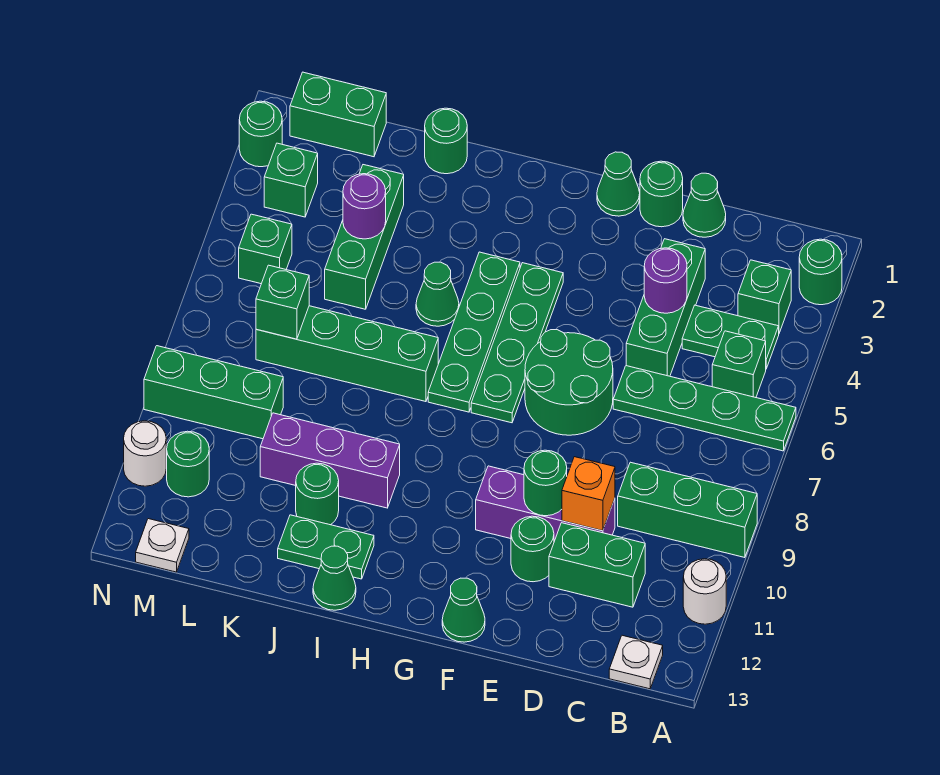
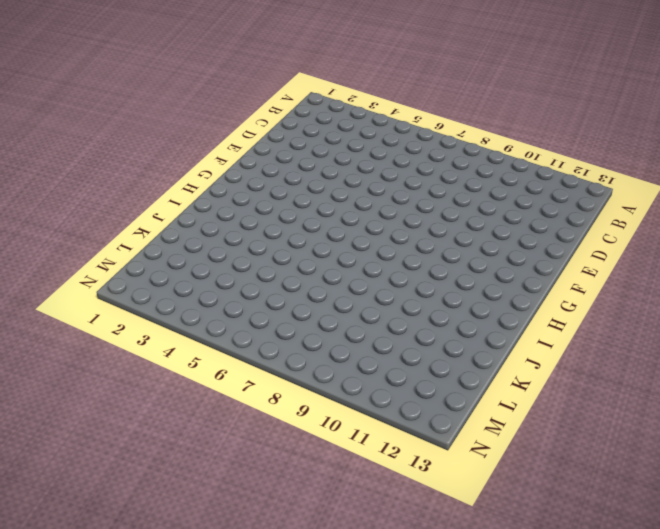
none -> green 1x1 round brick [799,239,842,305]
none -> green 1x4 plate [613,366,796,451]
none -> green 1x3 brick [618,462,757,558]
none -> white 1x1 round brick [683,559,726,624]

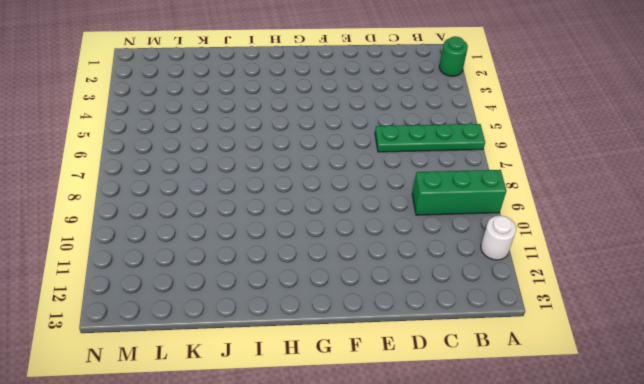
none -> green 1x1 brick [738,260,791,333]
none -> green 1x2 plate [682,305,779,369]
none -> green 1x1 brick [712,331,766,398]
none -> white 1x1 plate [609,635,663,689]

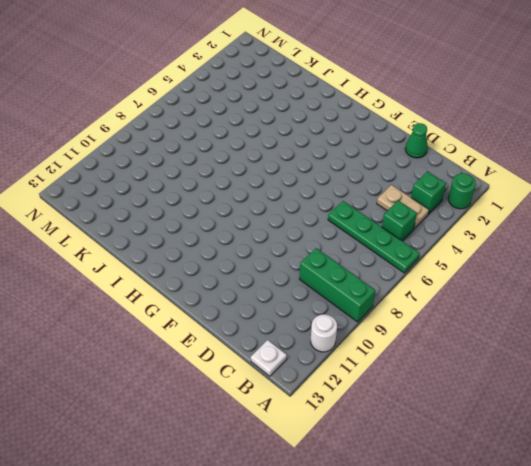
tan 1x2 plate [377,185,429,229] -> green 1x2 plate [682,305,779,369]
none -> green 1x2 brick [549,523,645,607]
none -> green 1x3 brick [626,239,705,376]
none -> purple 1x3 brick [476,466,615,541]
none -> green 1x1 round brick [640,161,683,227]

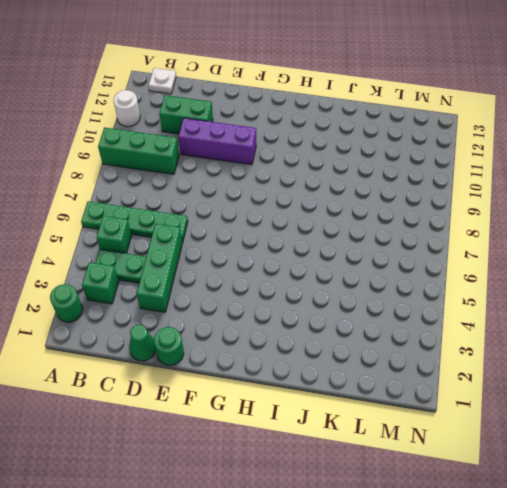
none -> green 2x2 round brick [525,330,613,435]
none -> green 1x1 round brick [511,516,554,582]
none -> green 1x1 cone [597,152,640,216]
none -> green 1x1 cone [442,578,485,642]

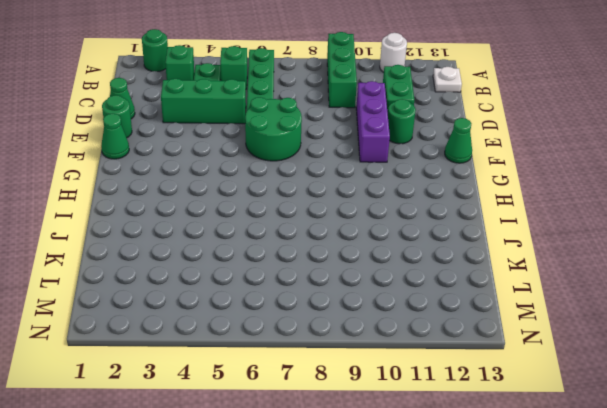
none -> green 1x4 plate [471,263,563,423]
none -> green 1x4 plate [428,252,520,412]
none -> green 1x1 cone [416,262,459,326]
none -> green 1x4 brick [256,306,438,402]

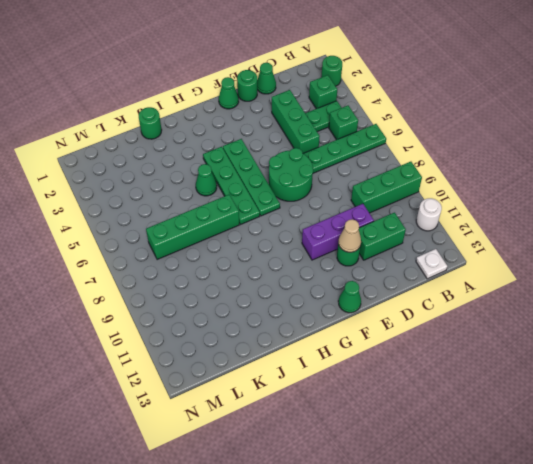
tan 1x1 cone [339,219,361,252] -> none
none -> purple 1x3 brick [260,413,400,508]
none -> green 1x2 plate [278,515,374,579]
none -> green 1x1 cone [313,546,356,610]
none -> green 1x1 round brick [296,463,339,525]

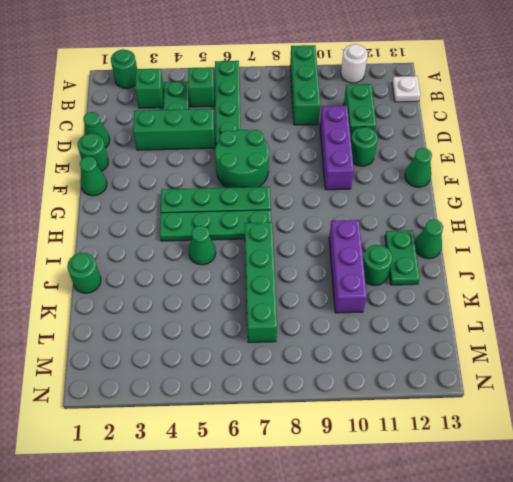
none -> green 1x3 brick [325,165,404,309]
none -> green 1x2 brick [290,72,386,157]
none -> green 1x3 brick [144,346,283,439]
none -> green 1x1 brick [264,143,318,217]

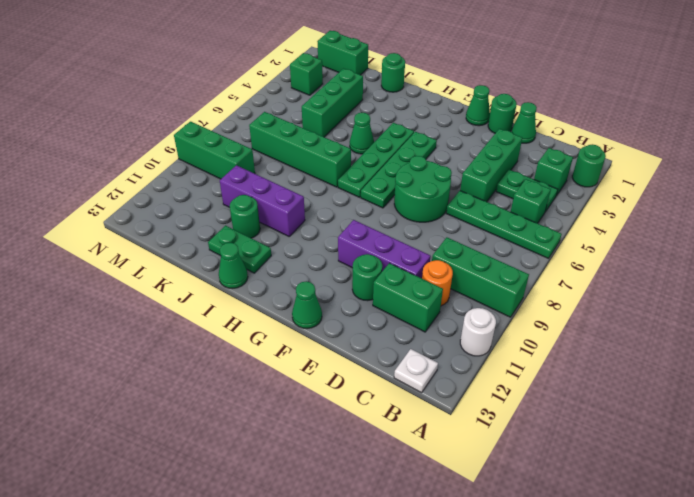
orange 1x1 round brick [422,260,453,306] -> none
none -> green 1x1 brick [239,214,292,284]
none -> green 1x1 round brick [167,431,209,497]
none -> white 1x1 plate [136,519,189,572]
none -> green 1x1 round brick [239,101,282,167]

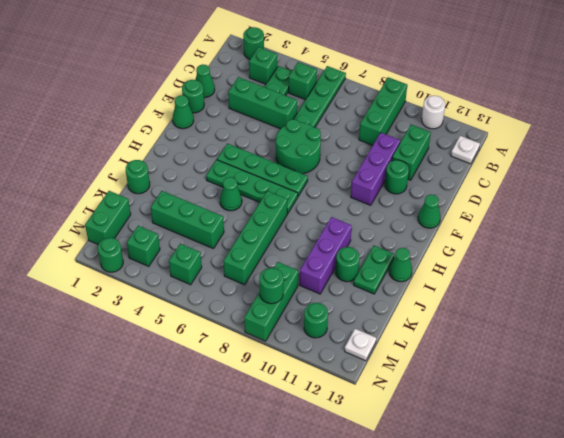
green 1x1 round brick [260,268,283,304] -> green 1x1 round brick moved to [524,450,567,516]
none -> white 1x1 round brick [124,421,166,486]
none -> purple 1x1 round brick [644,248,687,313]
none -> orange 1x1 brick [562,457,615,531]
none -> purple 1x1 round brick [343,174,386,239]

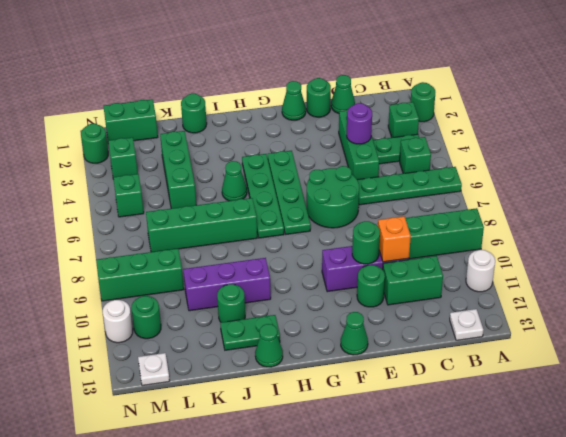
none -> purple 1x1 round brick [343,174,386,239]
none -> green 1x1 brick [256,265,309,339]

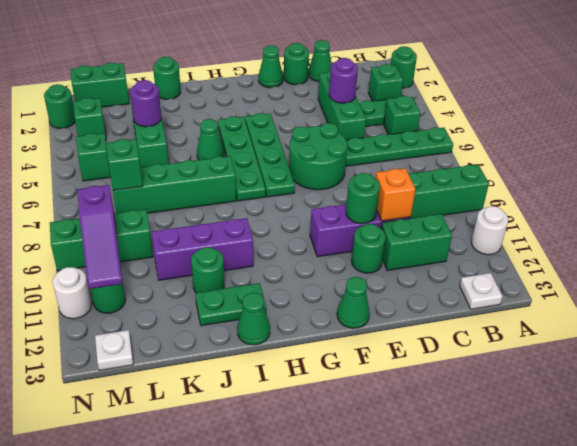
purple 1x3 slope [77,185,122,289] -> none

